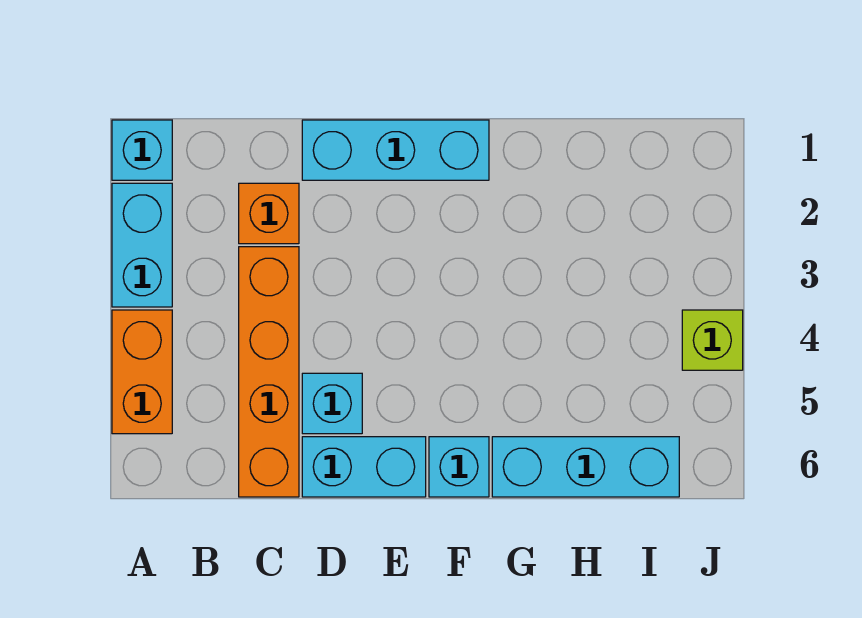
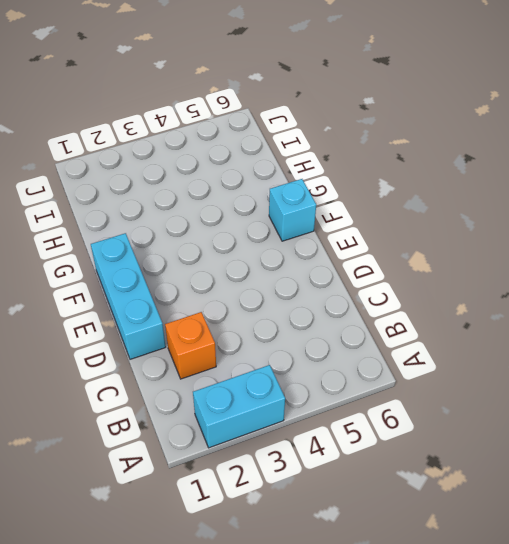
none -> cyan 1x1 brick [112,120,172,180]
none -> orange 1x2 brick [112,310,172,434]

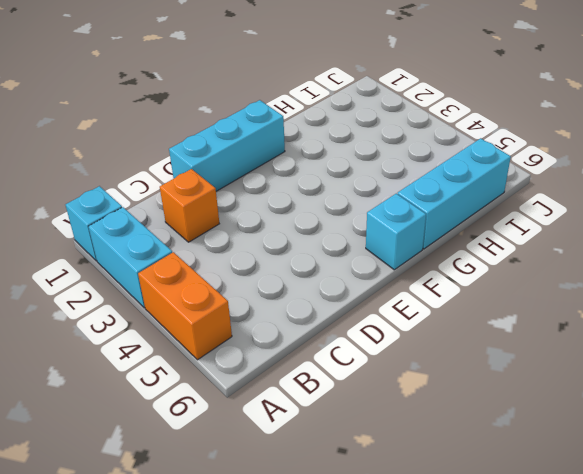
none -> orange 1x4 brick [239,247,299,497]
none -> cyan 1x1 brick [302,373,362,434]

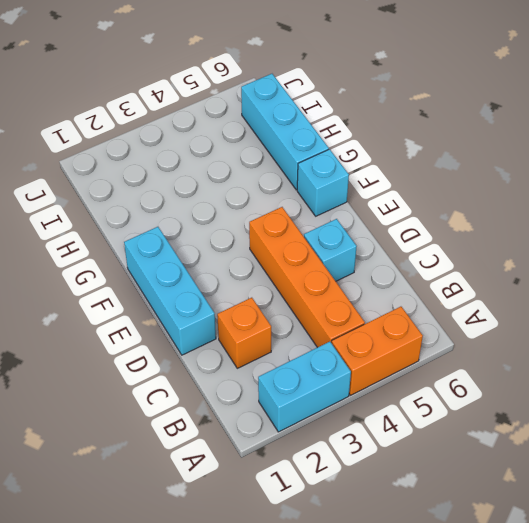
orange 1x4 brick [249,207,365,348] -> orange 1x4 brick turned to [239,247,299,497]
none -> cyan 1x1 brick [112,120,172,180]
none -> cyan 1x2 brick [302,437,426,497]

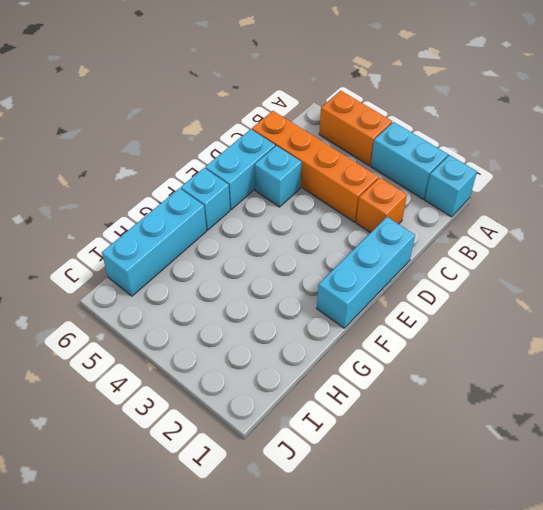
none -> lime 1x1 brick [682,310,743,370]

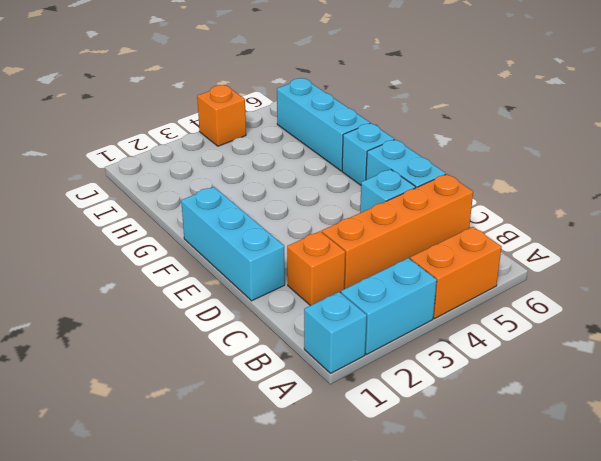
orange 1x1 brick [197,85,246,146] -> lime 1x1 brick [682,310,743,370]

